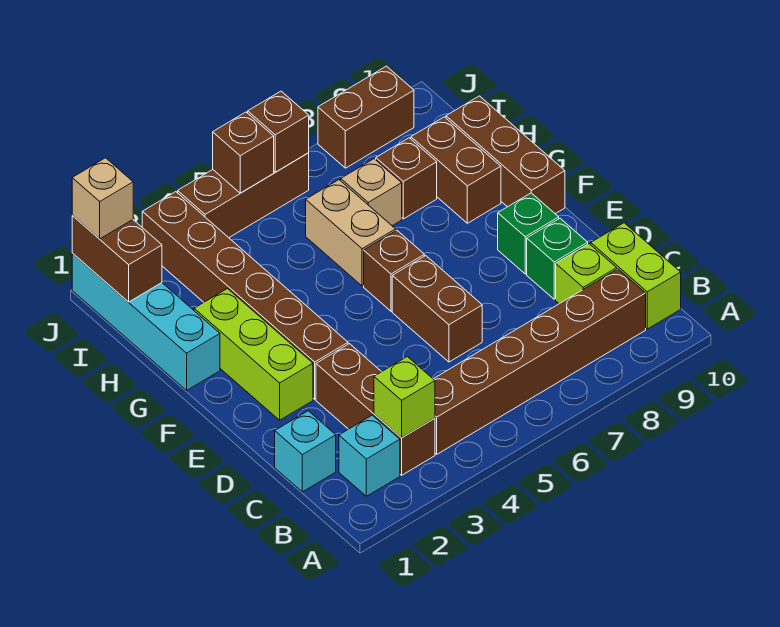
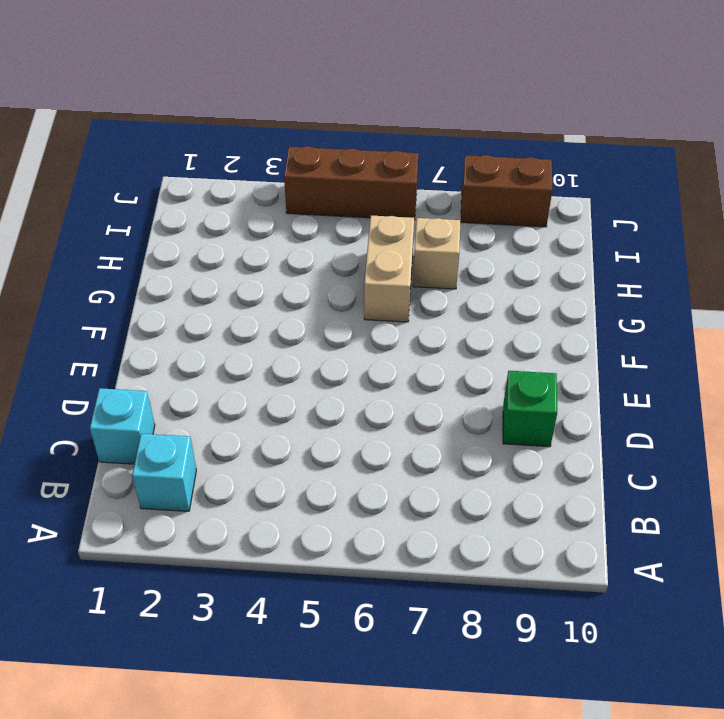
none -> brown 1x3 brick [316,344,435,475]
none -> brown 1x6 brick [434,269,646,454]
none -> lime 1x2 brick [591,223,681,329]

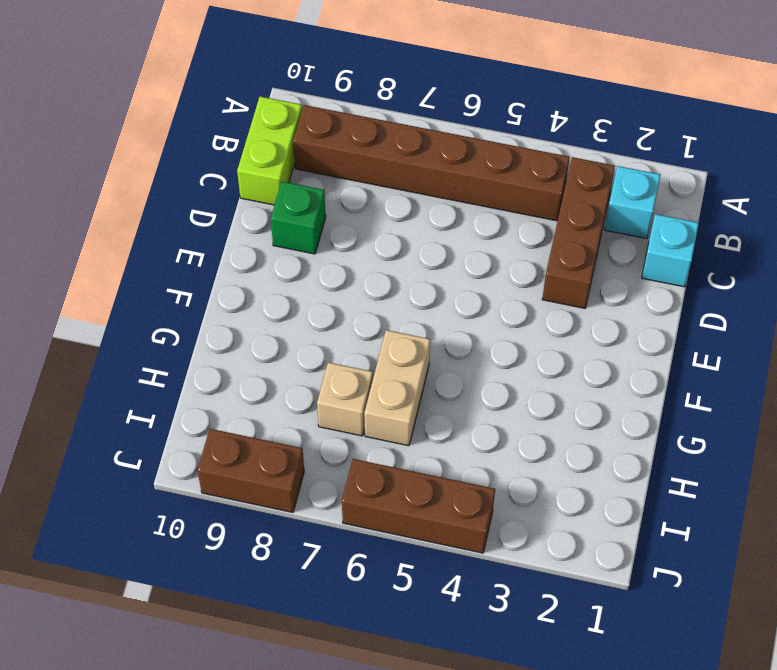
none -> lime 1x1 brick [556,244,617,304]
none -> brown 1x2 brick [392,256,482,362]
none -> lime 1x3 brick [194,289,313,420]

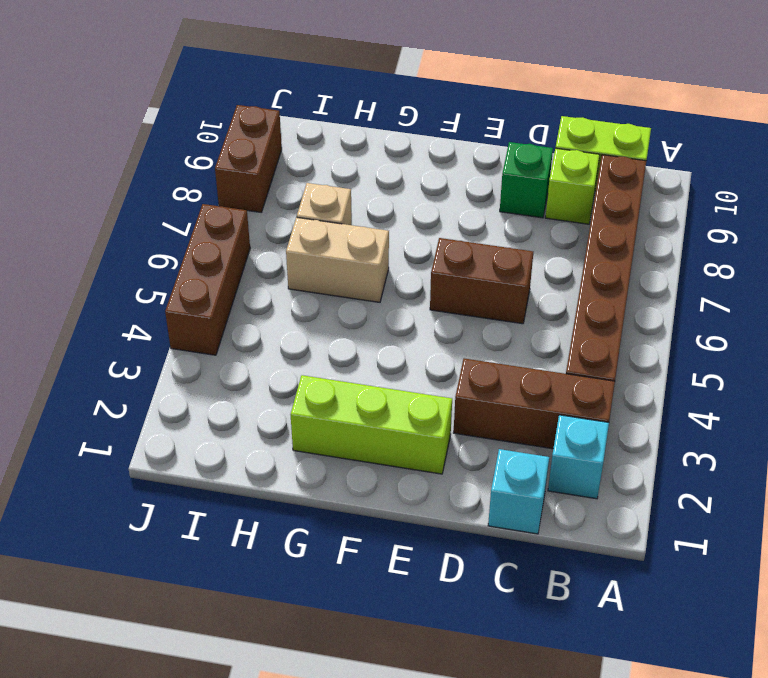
none -> brown 1x6 brick [142,192,348,399]
none -> green 1x1 brick [498,193,559,274]
none -> brown 1x1 brick [364,230,424,311]

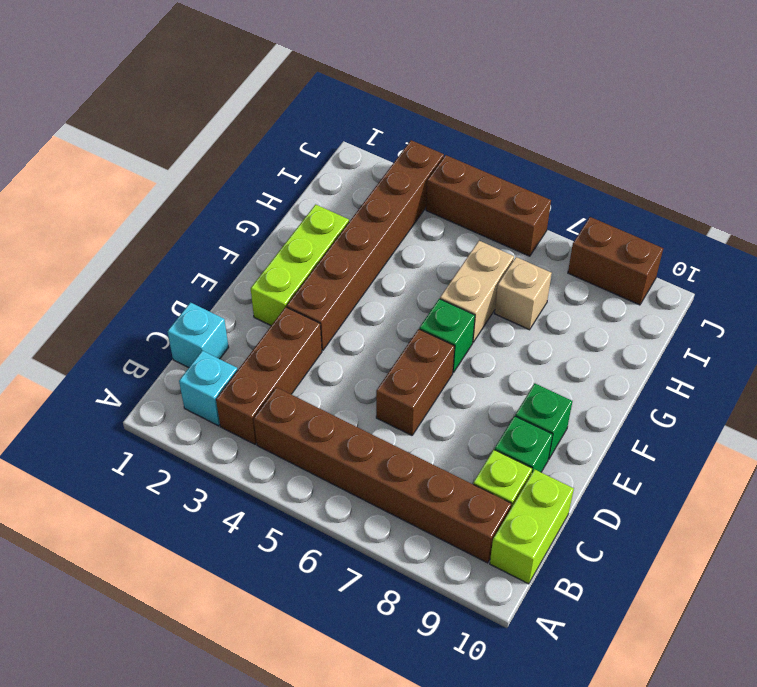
green 1x1 brick [419,299,475,373] -> brown 1x1 brick [364,230,424,311]
none -> brown 1x3 brick [446,96,565,214]
none -> cyan 1x4 brick [72,253,220,390]
none -> brown 1x2 brick [411,117,501,223]

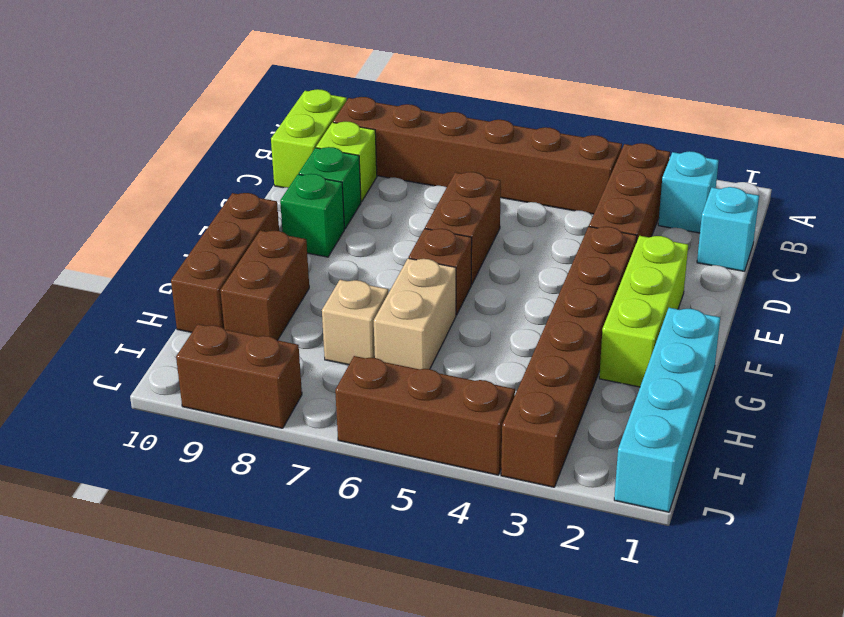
none -> brown 1x1 brick [376,138,437,219]
none -> lime 1x1 brick [374,357,435,438]
none -> brown 1x2 brick [72,216,162,302]

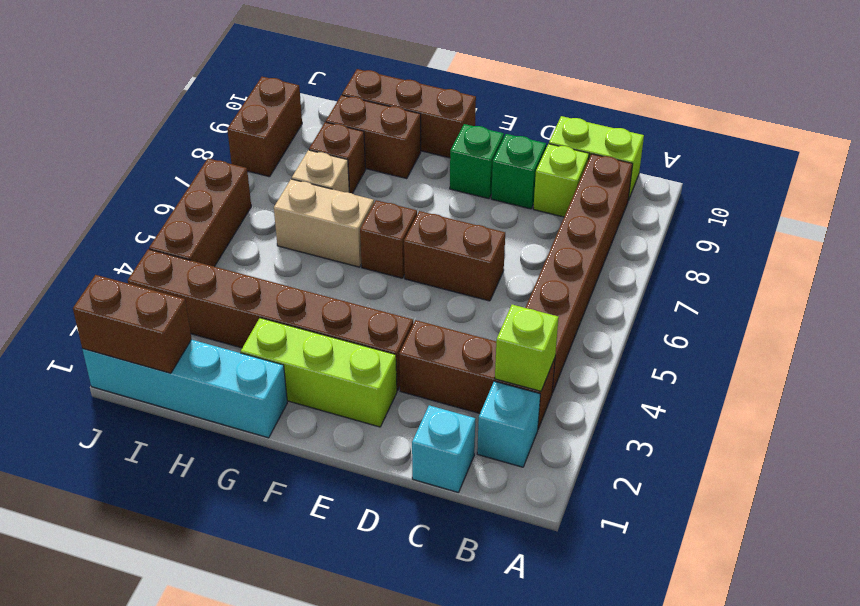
none -> brown 1x1 brick [213,112,274,193]
none -> brown 1x1 brick [248,91,309,172]
none -> tan 1x1 brick [72,158,133,239]

